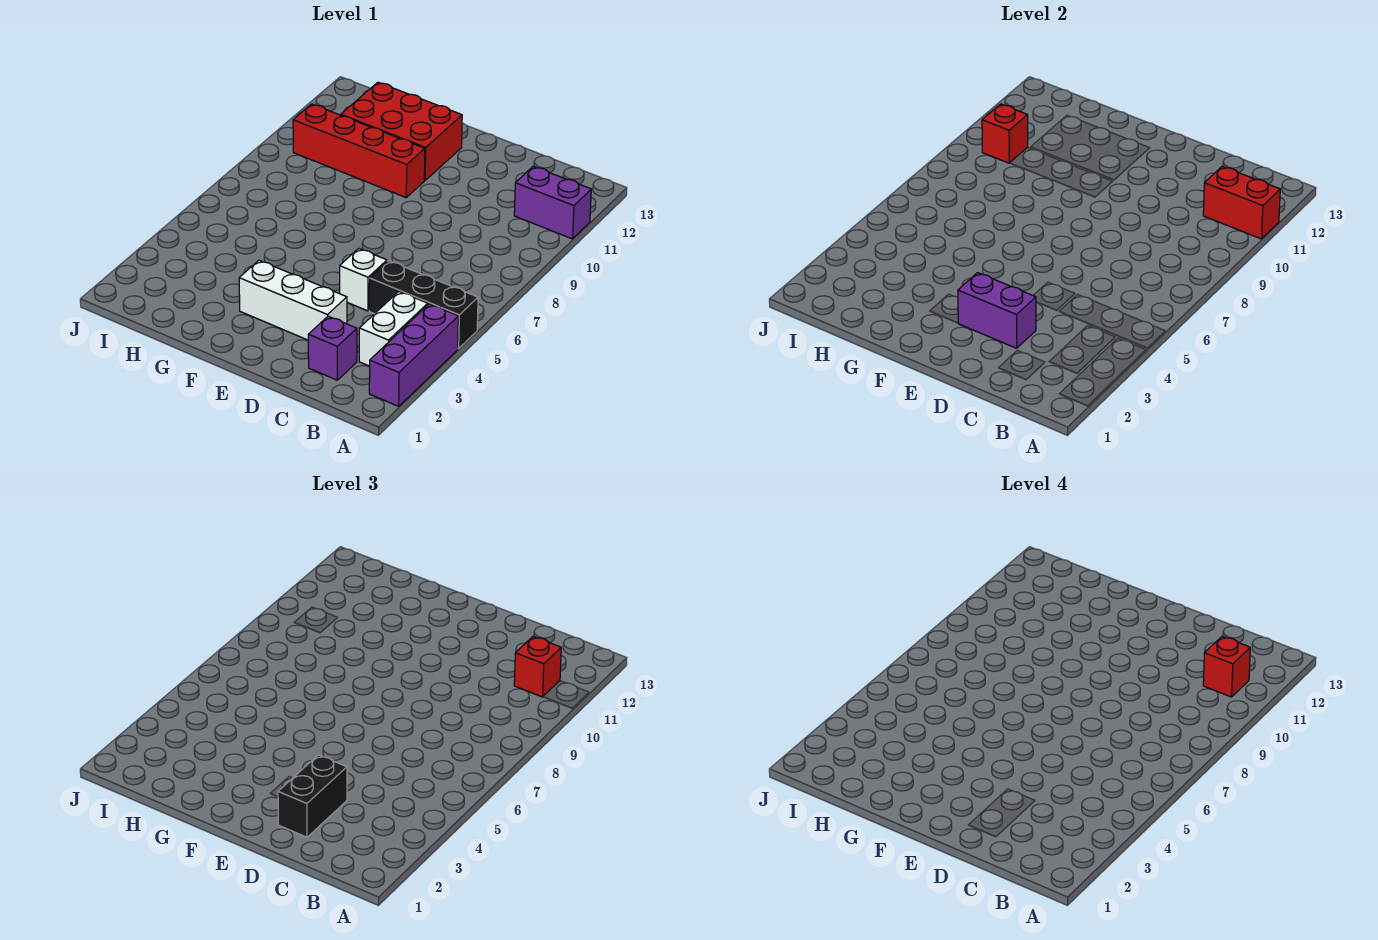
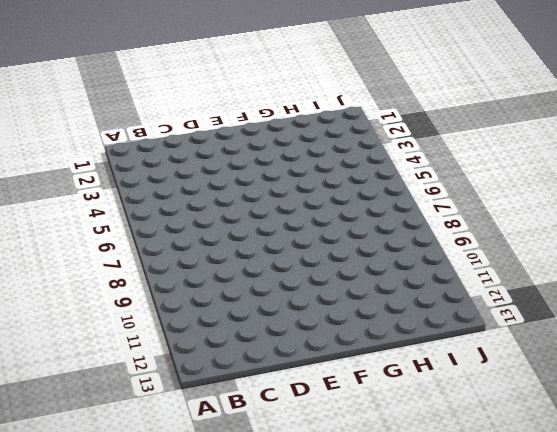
none -> purple 1x3 brick [369,304,458,406]
none -> black 1x3 brick [369,261,478,349]
none -> purple 1x2 brick [514,166,591,239]

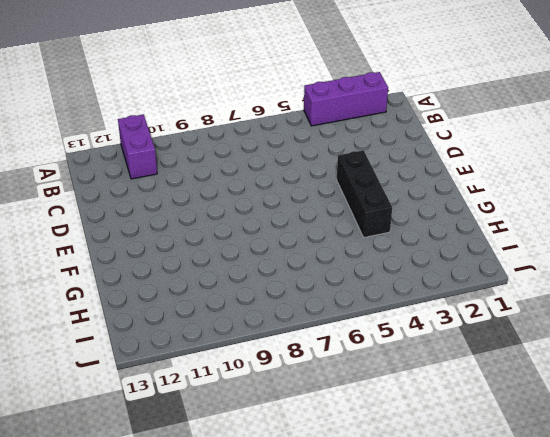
black 1x3 brick [337,150,392,238] -> black 1x3 brick moved to [369,261,478,349]
none -> white 1x2 brick [359,292,428,366]
none -> purple 1x1 brick [308,316,357,380]
none -> white 1x3 brick [239,260,347,340]

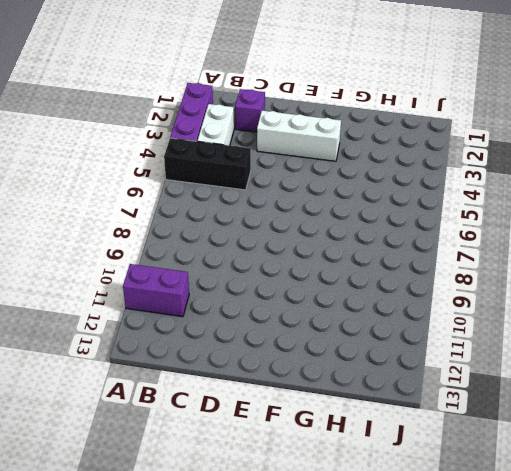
none -> white 1x1 brick [340,248,387,311]
none -> red 1x4 brick [293,104,425,197]
none -> red 2x3 brick [341,82,462,180]

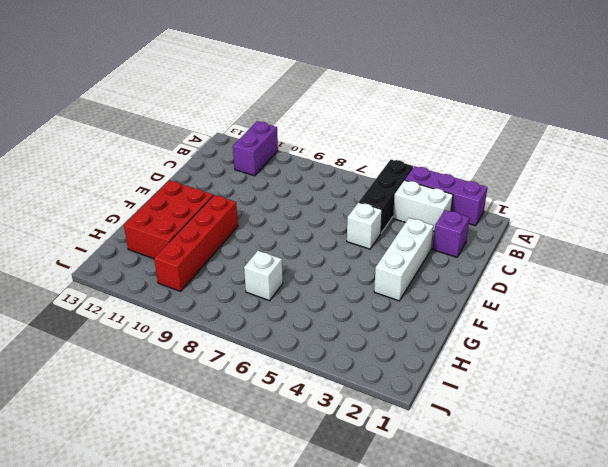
white 1x1 brick [244,251,283,301] -> none
none -> red 1x2 brick [1203,166,1280,239]
none -> purple 1x2 brick [958,273,1036,348]
none -> red 1x1 brick [982,104,1028,163]

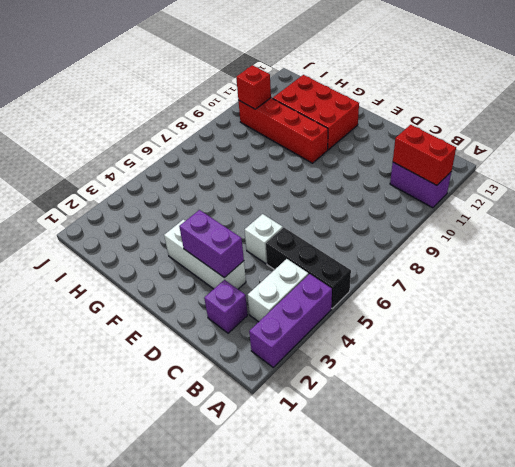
none -> red 1x1 brick [514,636,561,697]
none -> black 1x2 brick [278,755,347,837]
none -> red 1x1 brick [1203,636,1250,697]

